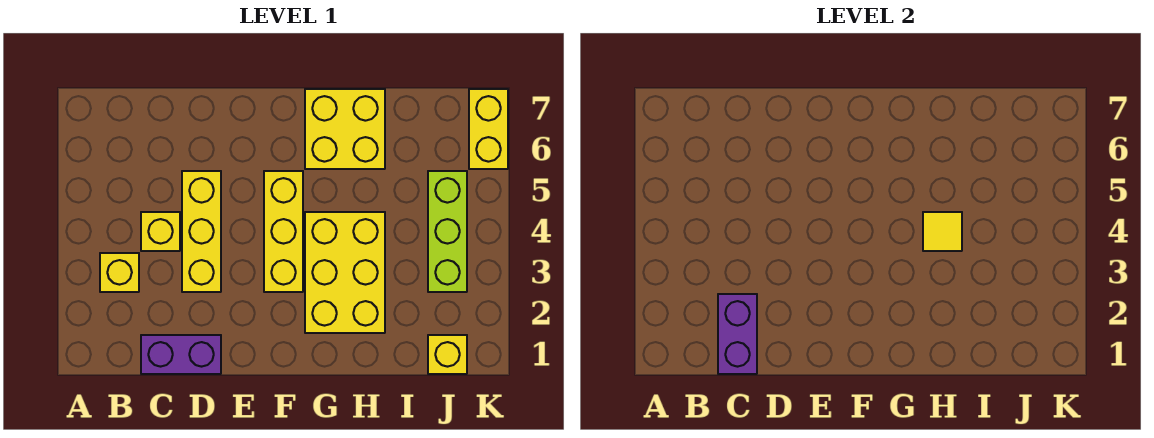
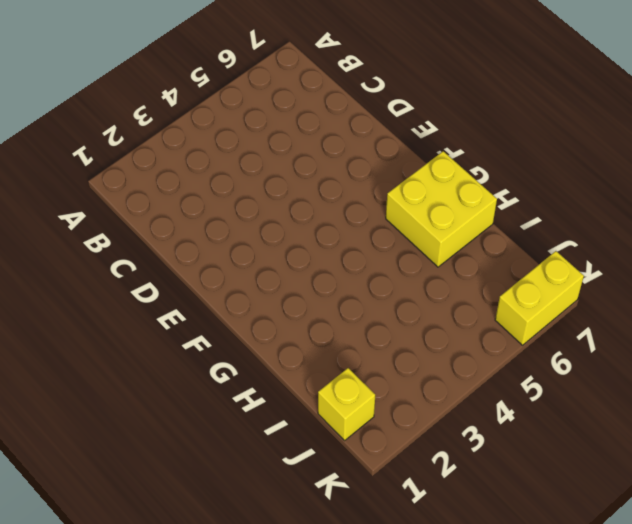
none -> yellow 1x1 brick [100,253,139,292]
none -> purple 1x2 brick [141,335,221,374]
none -> yellow 1x1 brick [141,212,180,251]

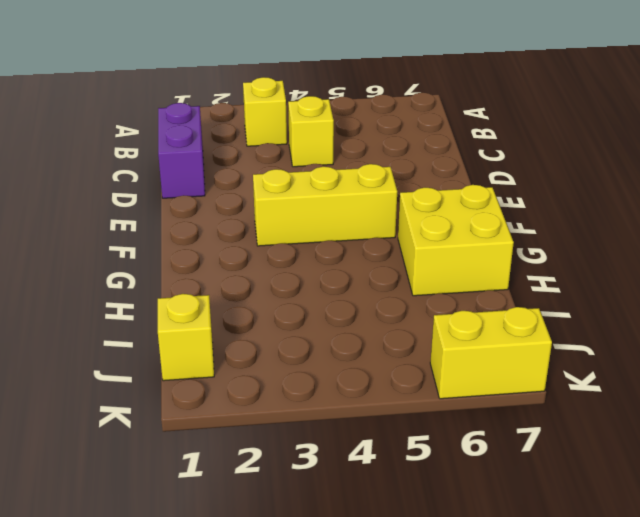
none -> yellow 1x3 brick [182,171,221,292]
none -> yellow 2x3 brick [305,212,385,333]
none -> lime 1x3 brick [428,171,467,292]

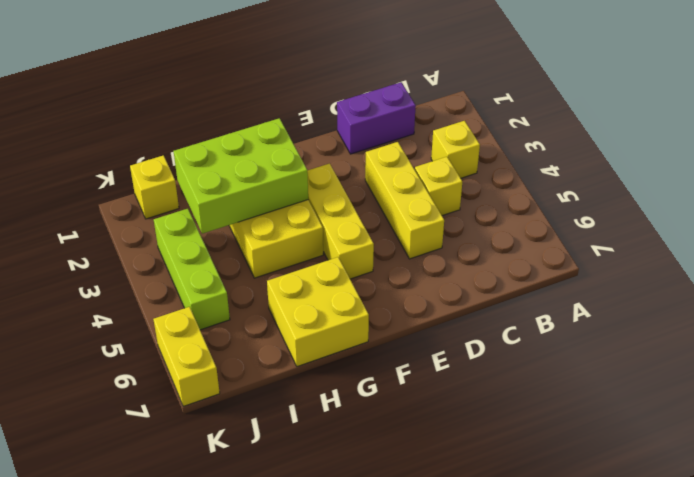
lime 2x3 brick [174,118,308,234] -> none
none -> purple 1x2 brick [718,294,757,374]
none -> yellow 1x1 tile [923,212,962,251]

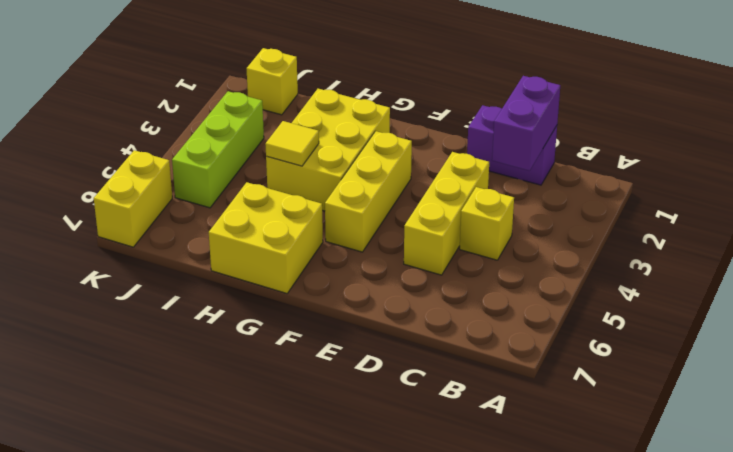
none -> yellow 1x1 brick [100,253,139,292]

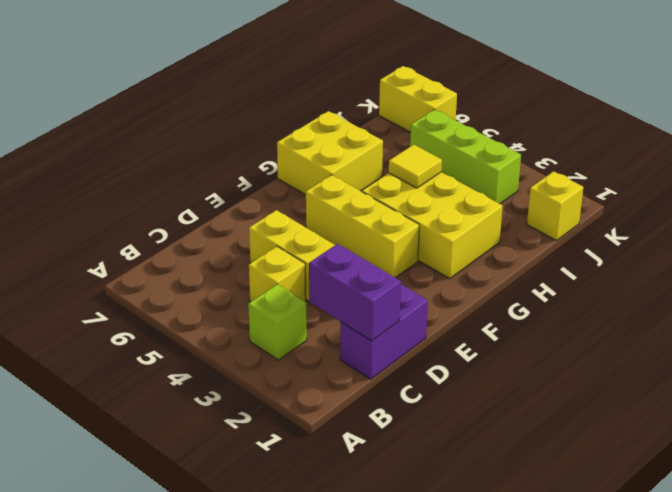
lime 1x1 brick [248,284,307,360] -> yellow 1x1 brick [100,253,139,292]

